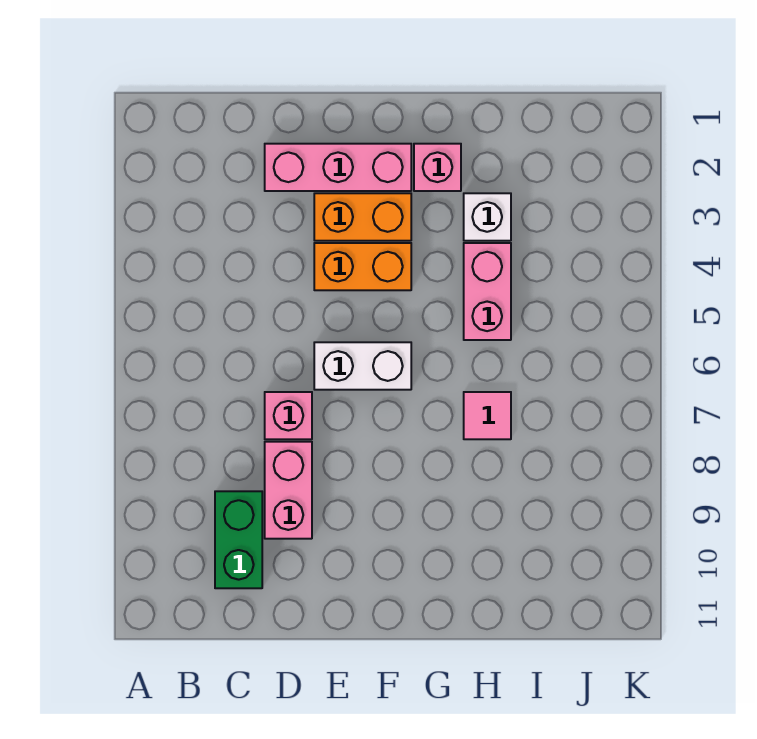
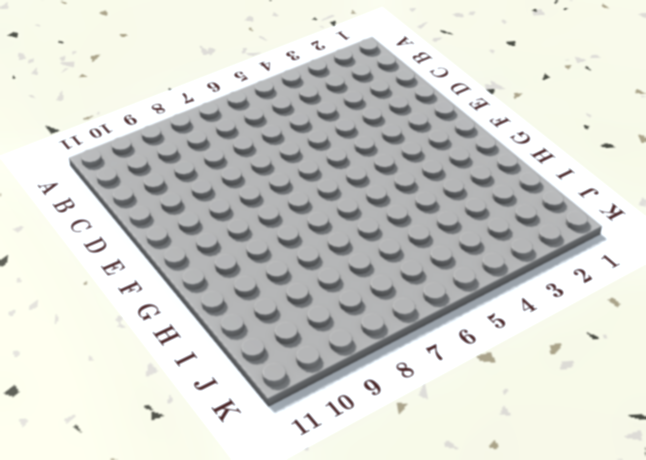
none -> green 1x2 brick [215,491,262,588]
none -> pink 1x3 brick [265,144,411,191]

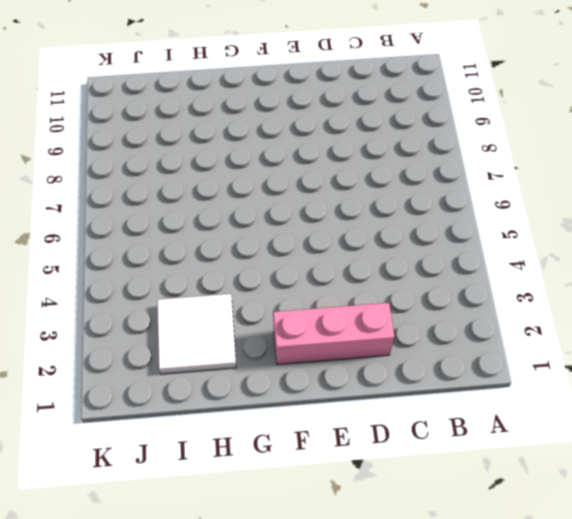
white 2x2 tile [157,294,236,374] -> white 1x1 brick [464,193,511,241]
none -> green 1x2 brick [215,491,262,588]
none -> pink 1x1 brick [265,392,312,439]

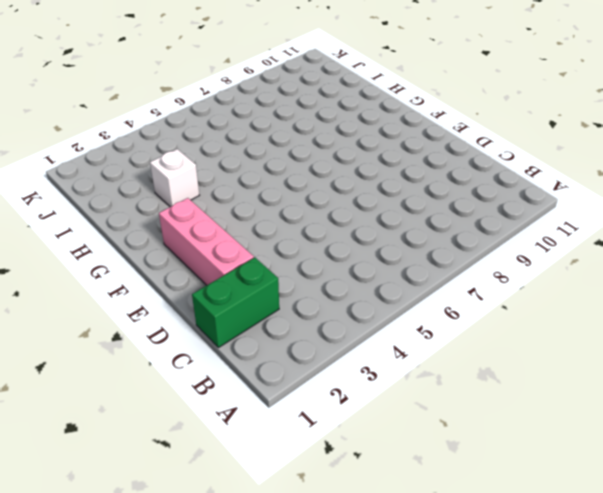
green 1x2 brick [192,257,279,348] -> green 1x2 brick moved to [215,491,262,588]
none -> pink 1x1 brick [265,392,312,439]
none -> pink 1x2 brick [265,442,312,539]

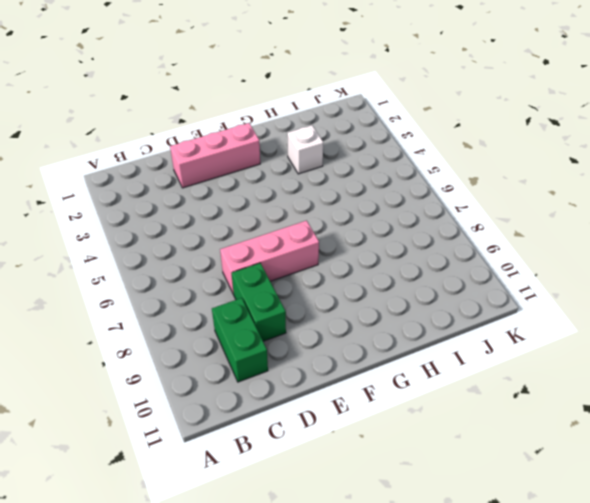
pink 1x3 brick [220,221,319,294] -> pink 1x1 brick [265,392,312,439]
green 1x2 brick [232,263,286,341] -> pink 1x2 brick [265,442,312,539]
none -> orange 1x2 brick [314,193,411,241]
none -> orange 1x2 brick [314,243,411,290]

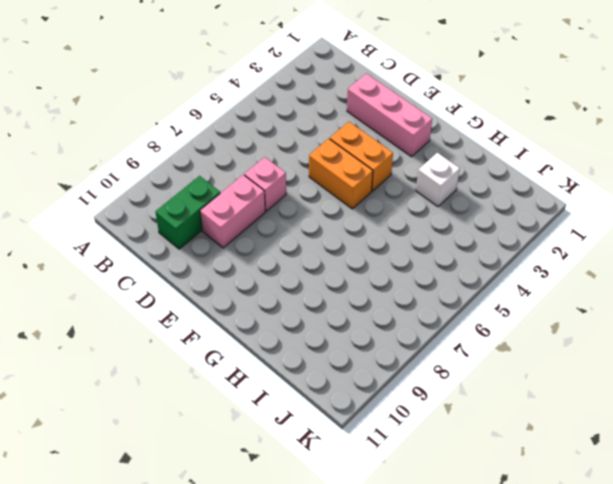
orange 1x2 brick [309,139,373,209] -> orange 1x2 brick moved to [314,193,411,241]
none -> white 1x2 brick [314,342,411,390]
none -> pink 1x1 brick [414,144,461,191]

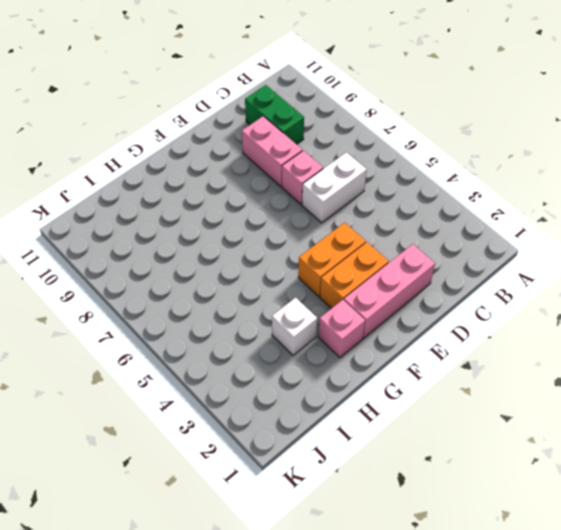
white 1x2 brick [302,152,367,223] -> white 1x2 brick moved to [314,342,411,390]
none -> pink 1x2 brick [464,243,511,340]
none -> pink 1x1 tile [464,392,511,439]

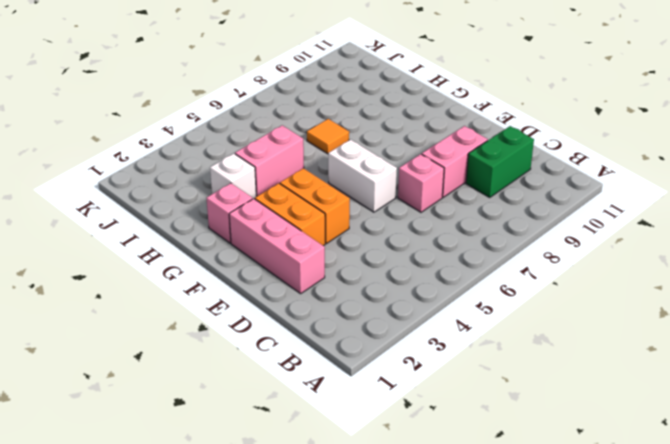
orange 1x1 tile [307,119,349,154] -> pink 1x1 tile [464,392,511,439]

